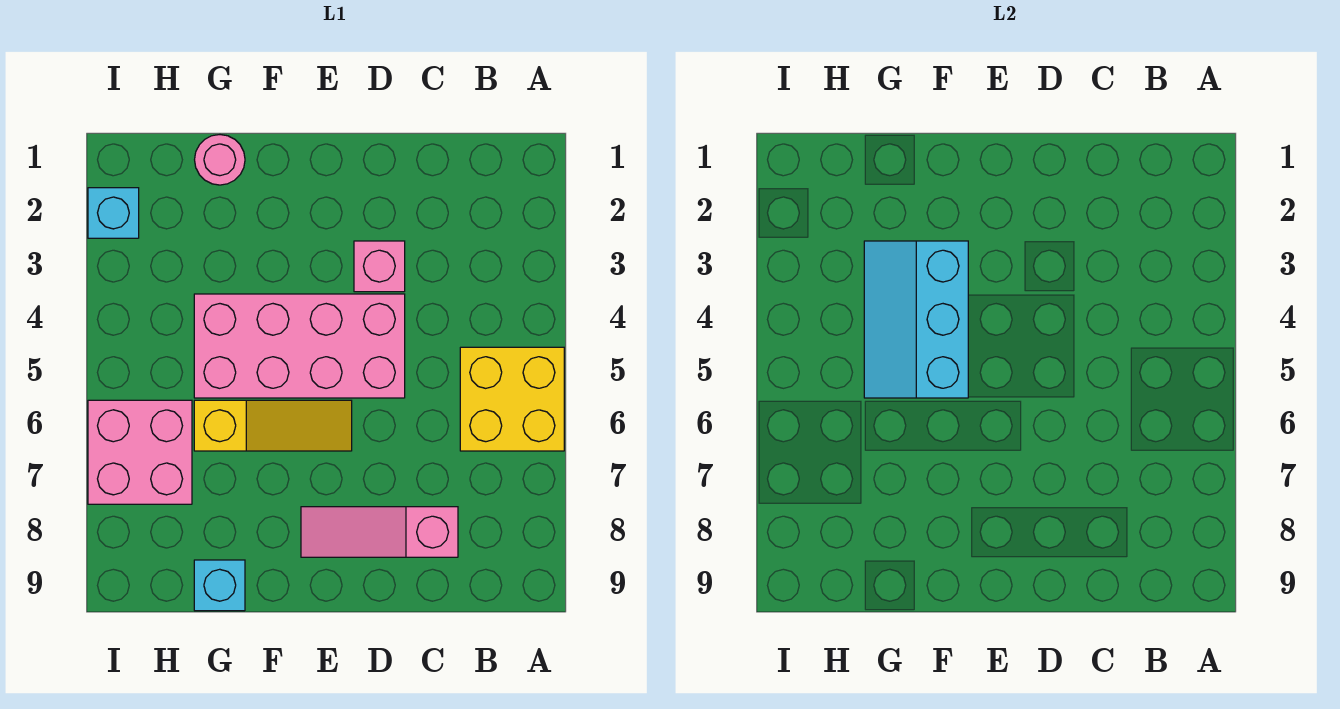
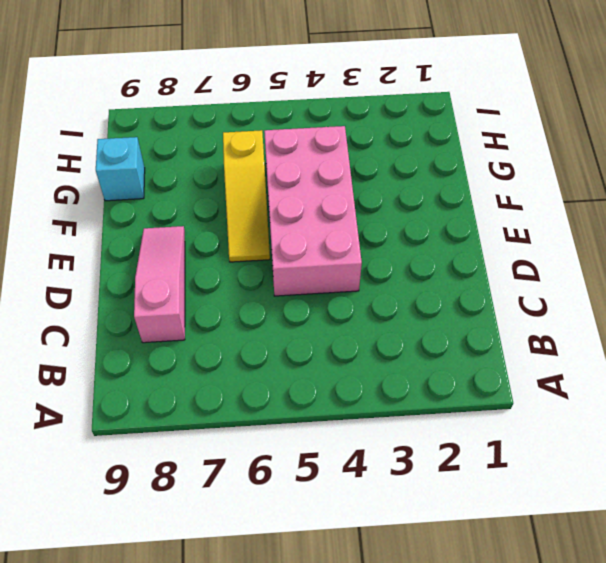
none -> yellow 2x2 brick [460,347,564,451]
none -> pink 1x1 brick [354,241,405,292]

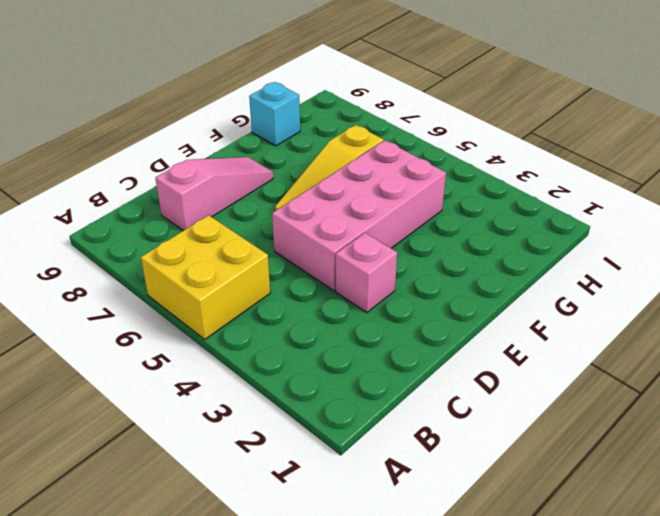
none -> pink 1x1 round brick [195,135,245,185]
none -> pink 2x2 brick [88,400,192,504]

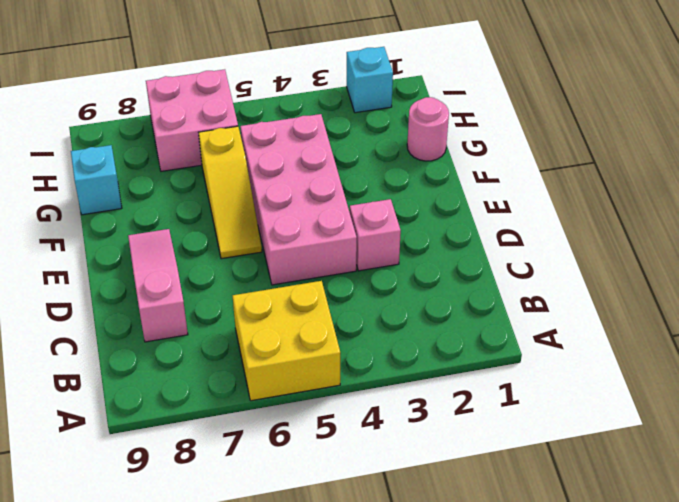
none -> cyan 2x3 slope [864,241,968,398]

